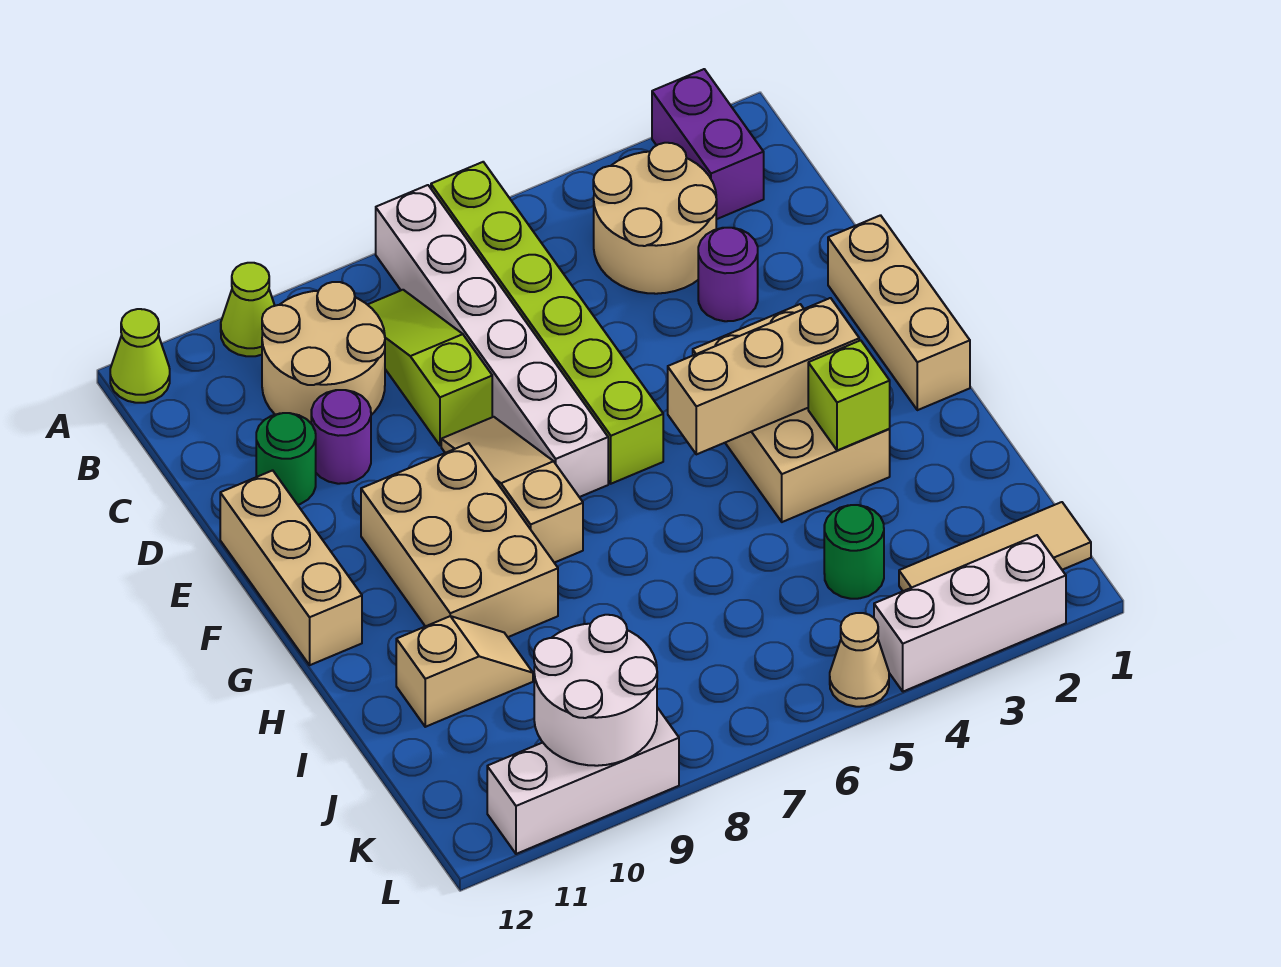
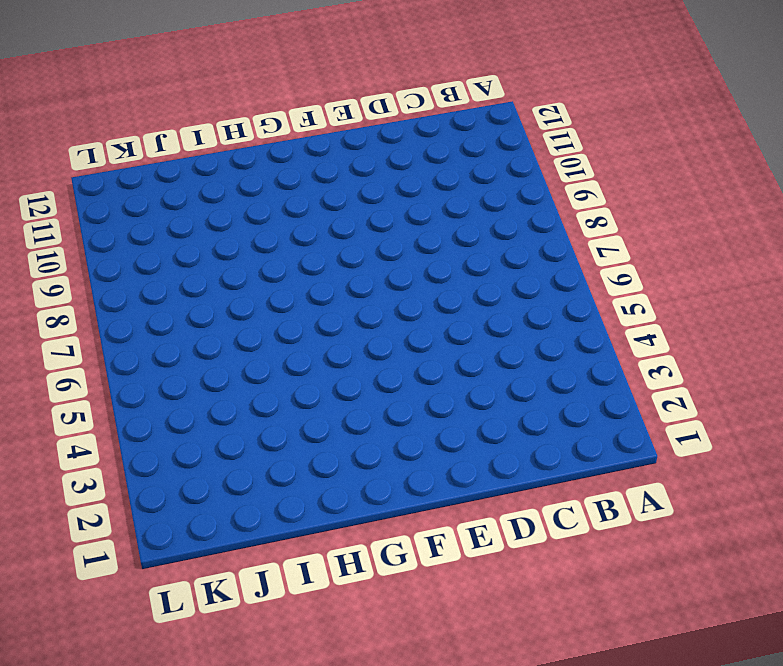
none -> purple 1x2 brick [652,69,764,219]
none -> lime 1x6 brick [431,162,663,484]
none -> white 1x6 brick [376,185,608,497]

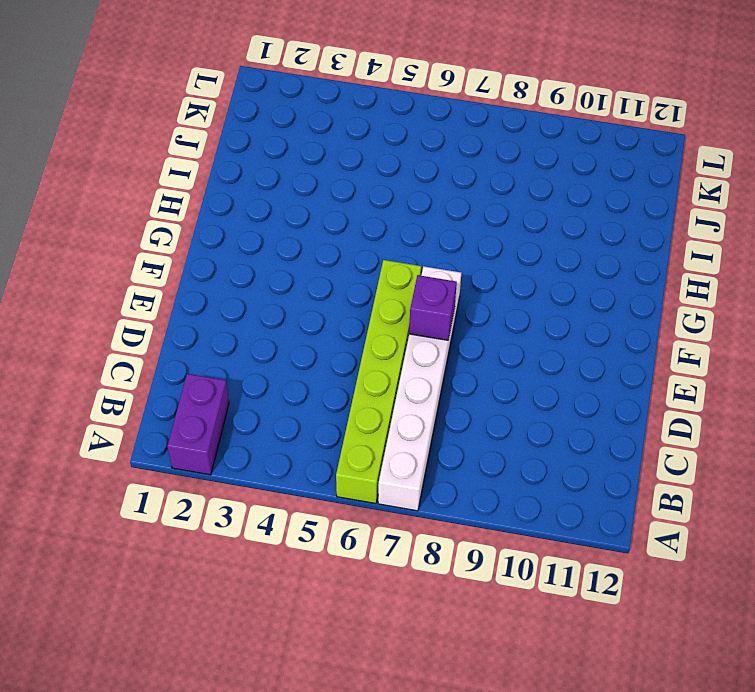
purple 1x1 brick [409,275,457,340] -> none
none -> lime 1x1 cone [221,263,275,356]
none -> lime 1x1 cone [110,309,170,403]
none -> tan 2x2 round brick [593,143,717,294]

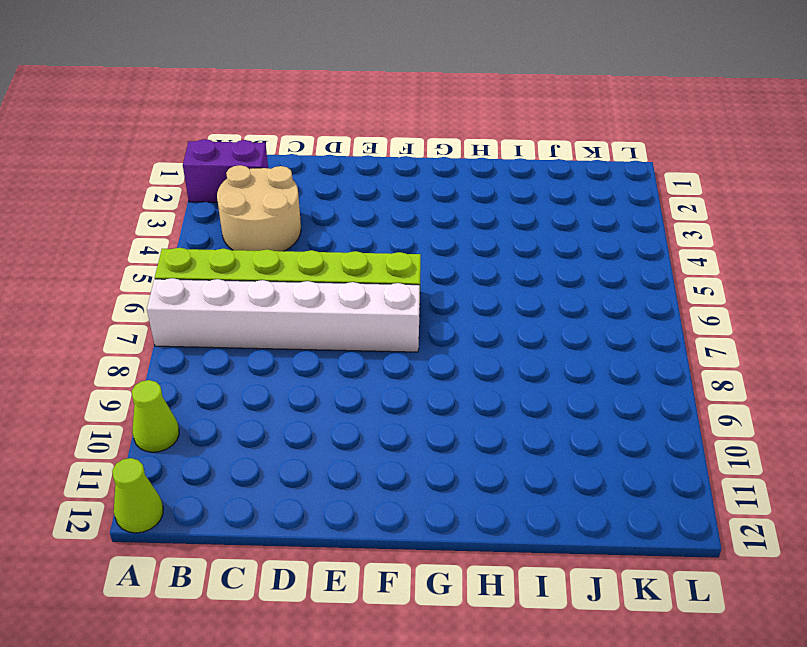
none -> lime 1x3 slope [368,290,492,445]
none -> tan 2x2 round brick [262,282,385,423]
none -> purple 1x1 round brick [698,228,758,321]

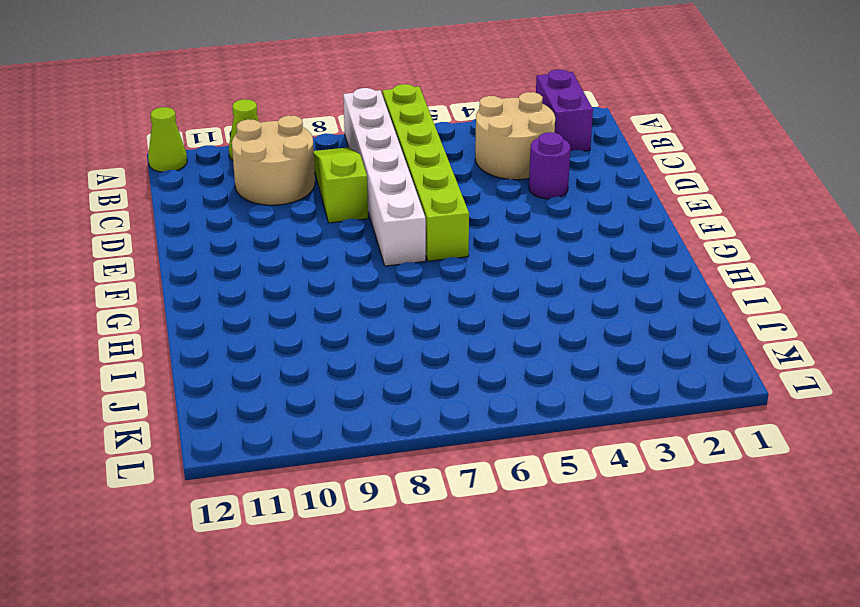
none -> purple 1x1 round brick [311,390,371,484]
none -> green 1x1 round brick [256,413,316,505]
none -> tan 1x3 brick [828,215,970,410]

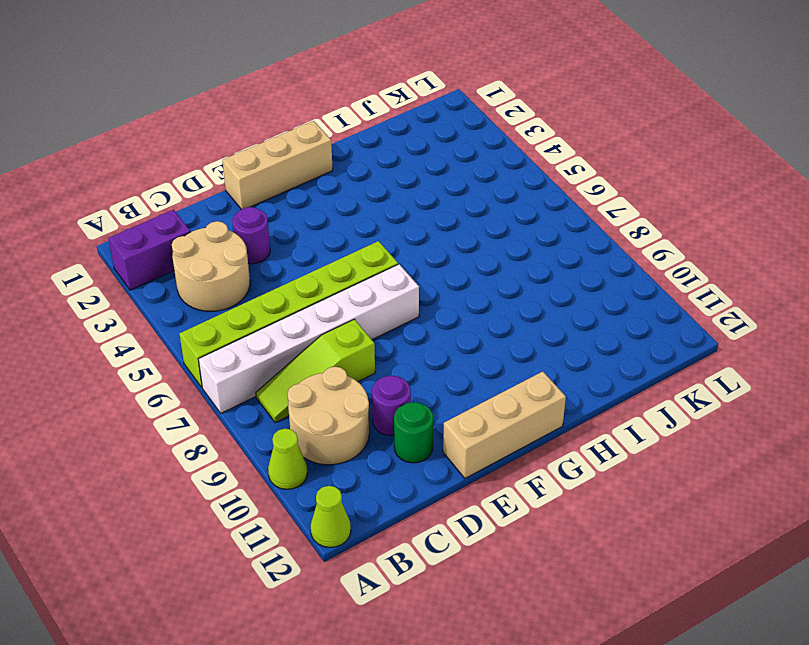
none -> tan 1x3 slope [441,417,583,563]
none -> tan 2x3 brick [693,304,890,522]
none -> tan 2x3 brick [361,443,558,637]

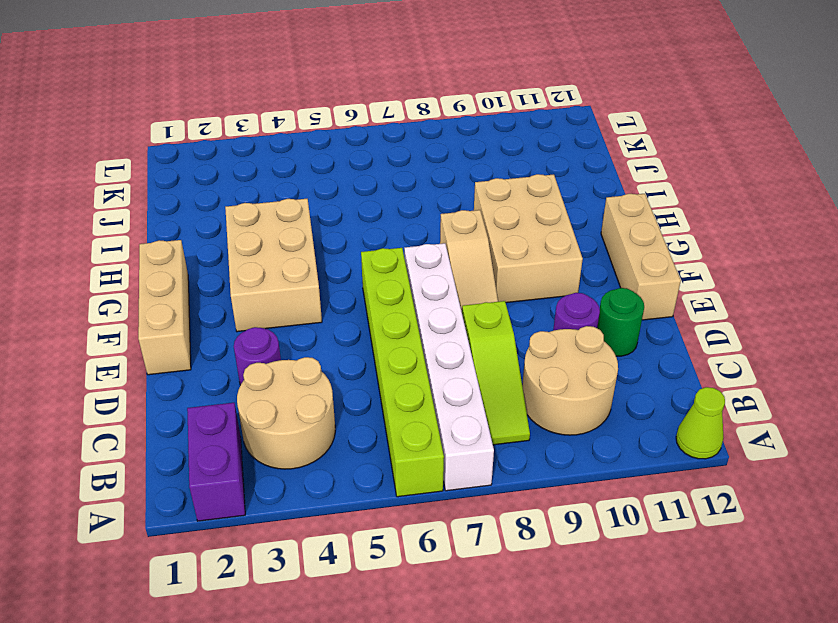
none -> lime 1x1 cone [221,263,275,356]
none -> tan 1x2 slope [396,616,533,727]
none -> green 1x1 round brick [824,505,884,599]

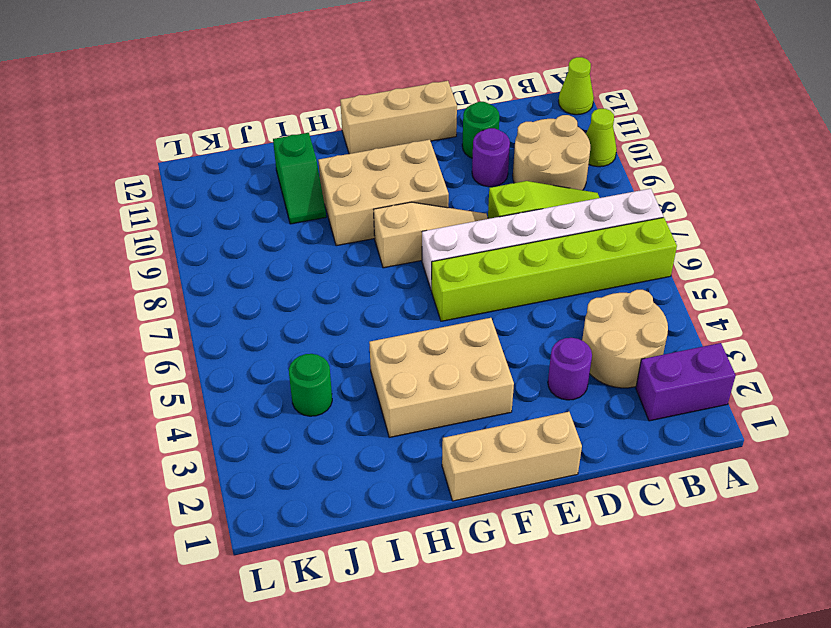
green 1x2 slope [273,133,326,224] -> tan 1x2 slope [396,616,533,727]
none -> tan 1x3 tile [899,502,1091,591]
none -> white 1x3 brick [874,535,1066,692]
none -> tan 1x1 cone [830,613,889,707]

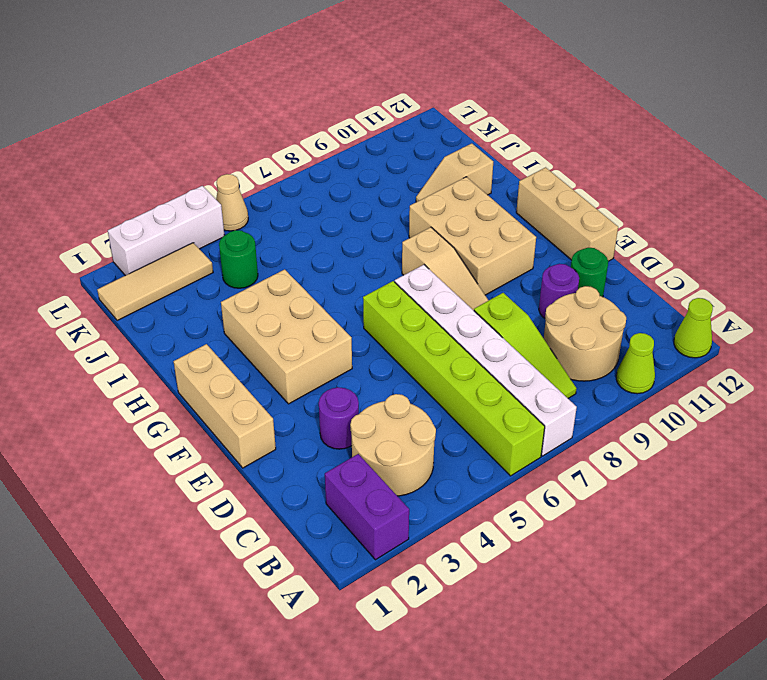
none -> white 1x3 brick [487,707,679,854]
none -> tan 1x3 brick [668,298,859,454]
none -> lime 1x1 brick [808,340,890,450]

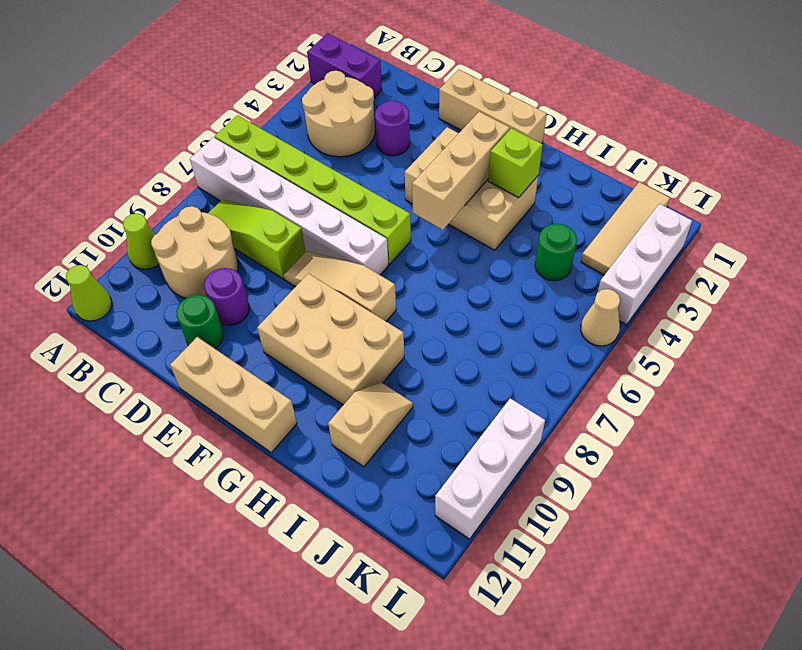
none -> white 2x2 round brick [534,615,657,766]

